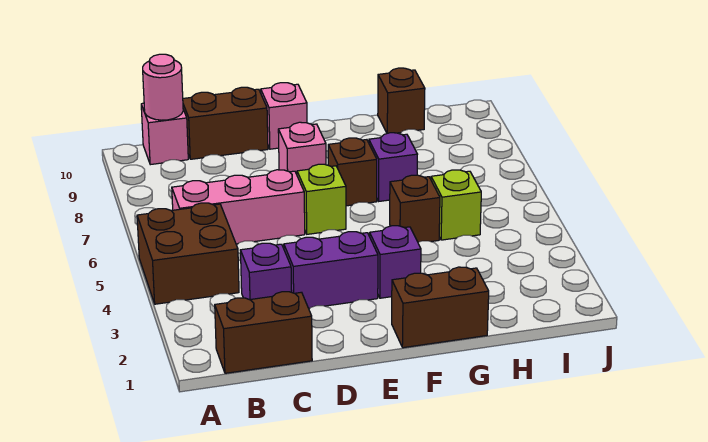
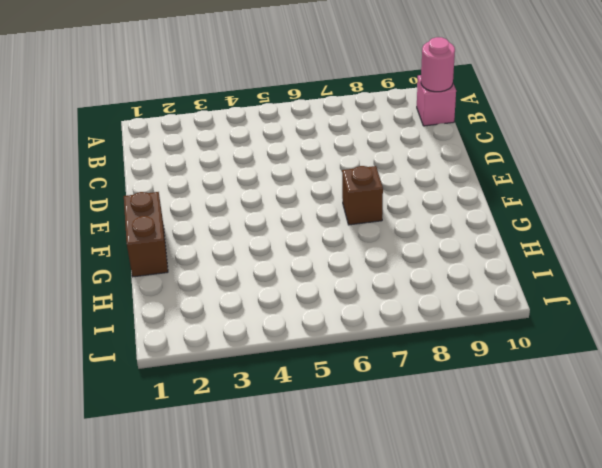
none -> brown 2x2 brick [137,203,239,304]
none -> brown 1x2 brick [215,292,312,373]
none -> pink 1x3 brick [172,170,305,244]

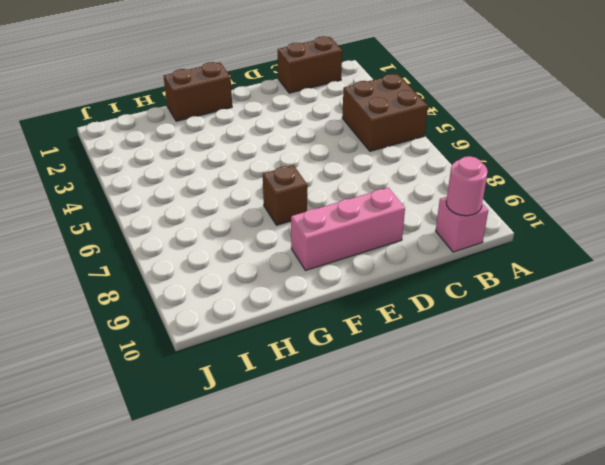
pink 1x3 brick [291,188,405,271] -> pink 1x3 brick moved to [172,170,305,244]
none -> purple 1x1 brick [240,243,292,300]
none -> brown 1x2 brick [183,87,268,159]
none -> purple 1x2 brick [284,232,378,308]

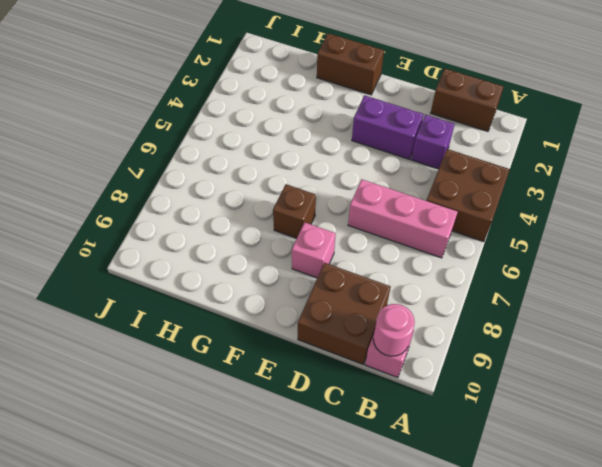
brown 2x2 brick [298,263,391,364] -> brown 1x2 brick [183,87,268,159]
none -> lime 1x1 brick [297,164,346,234]
none -> pink 1x1 brick [261,83,307,149]
none -> purple 1x1 brick [370,226,421,298]

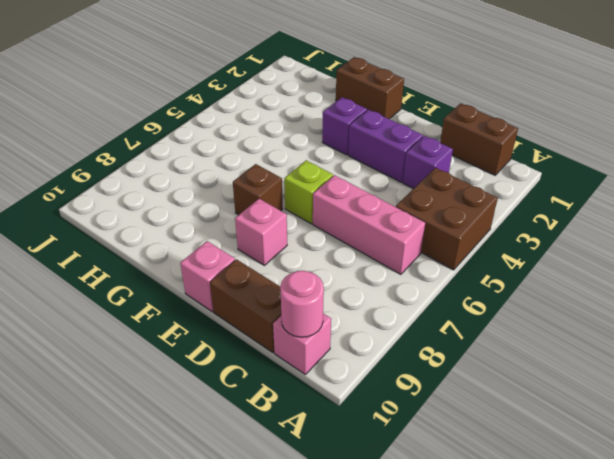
none -> brown 1x1 brick [390,175,440,242]
none -> purple 1x1 brick [369,133,418,201]
none -> lime 1x1 brick [431,170,481,240]

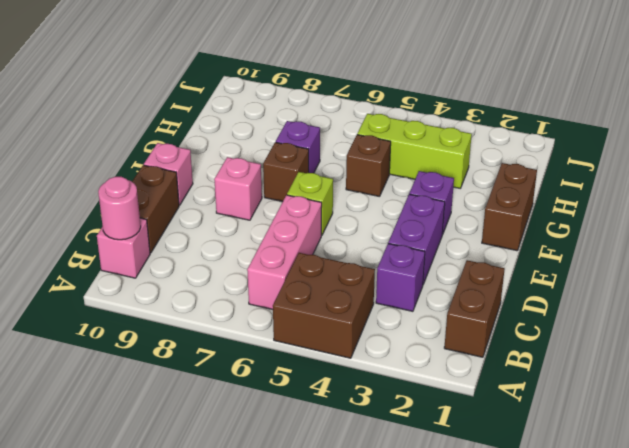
lime 1x3 brick [357,114,472,188] -> lime 1x1 brick [431,170,481,240]
none -> brown 1x1 brick [378,68,425,133]

